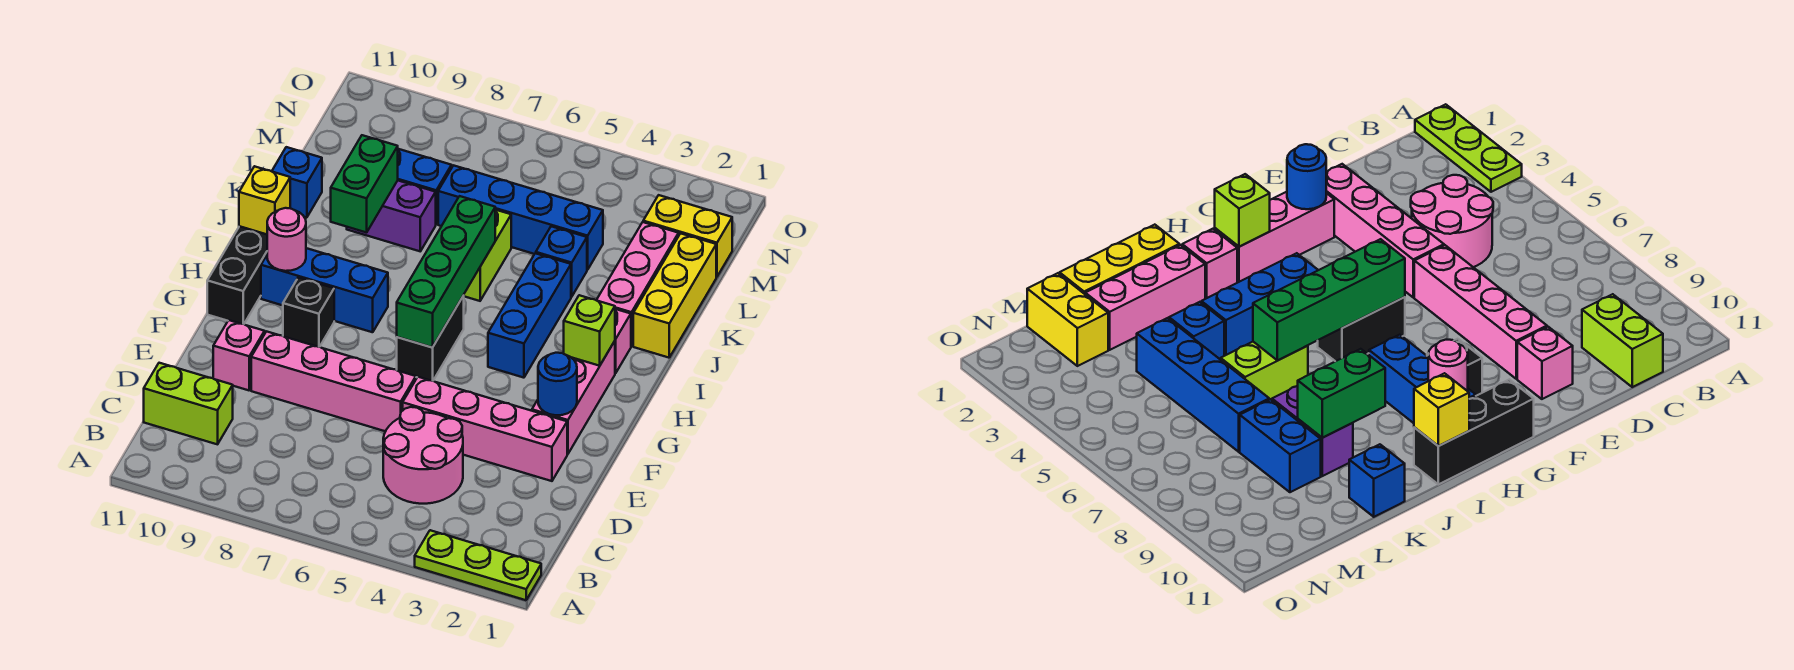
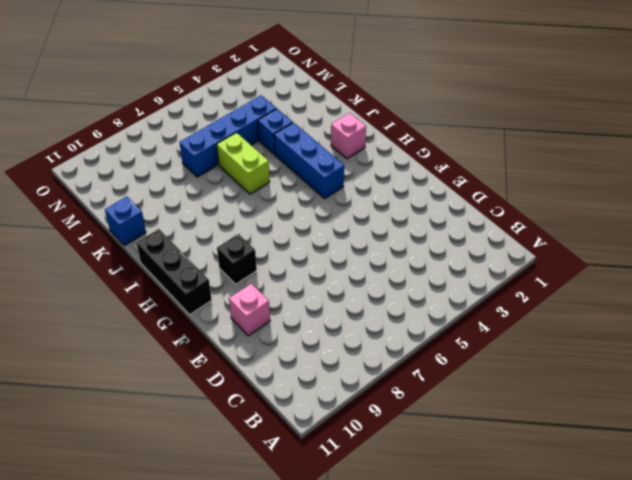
none -> lime 1x3 plate [415,530,541,600]
none -> pink 2x2 round brick [383,407,463,504]
none -> lime 1x2 brick [144,363,233,444]

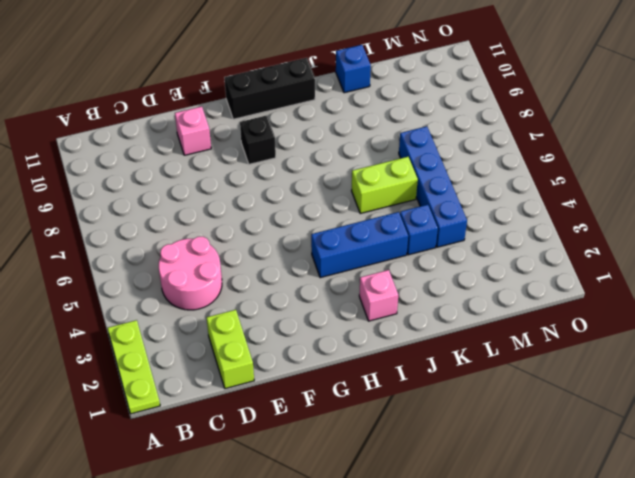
lime 1x2 brick [206,310,254,389] -> lime 1x2 brick moved to [144,363,233,444]
none -> pink 1x4 brick [403,377,567,481]
none -> pink 1x4 brick [251,331,416,431]
none -> pink 1x3 brick [532,341,615,454]

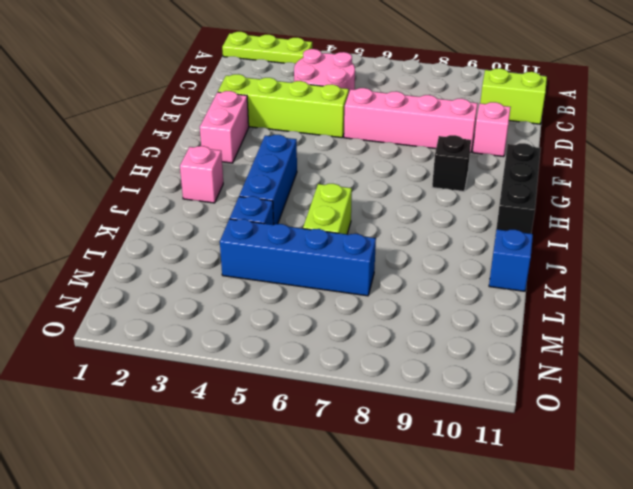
lime 1x4 brick [218,74,349,138] -> pink 1x4 brick [403,377,567,481]
pink 1x2 brick [200,91,249,163] -> pink 1x3 brick [532,341,615,454]
none -> black 1x2 brick [397,296,464,381]
none -> blue 1x3 brick [261,248,388,332]
none -> yellow 1x3 brick [633,233,716,358]

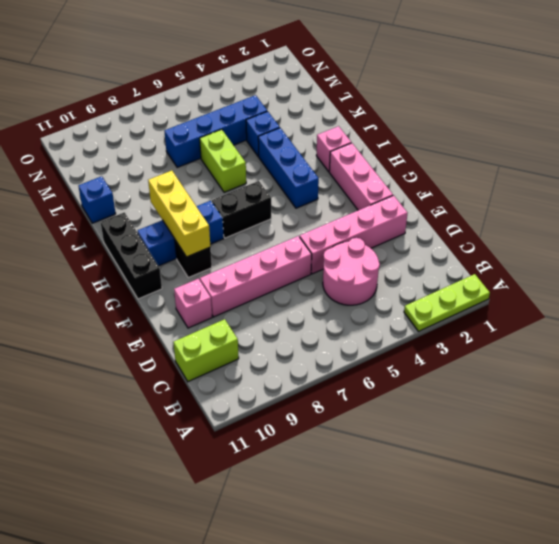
yellow 1x3 brick [148,171,210,257] -> yellow 1x3 brick moved to [633,233,716,358]
black 1x2 brick [212,181,271,238] -> black 1x2 brick turned to [397,296,464,381]
none -> pink 1x3 brick [597,222,679,346]
none -> purple 1x2 brick [347,181,436,251]
none -> blue 1x2 brick [398,149,452,224]

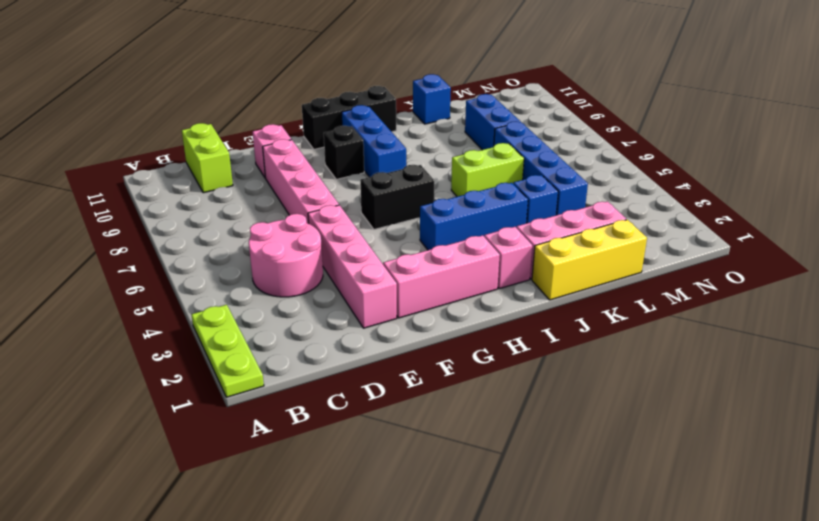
none -> purple 1x2 brick [347,181,436,251]
none -> yellow 1x2 brick [643,195,732,277]
none -> blue 1x1 round brick [538,353,577,415]

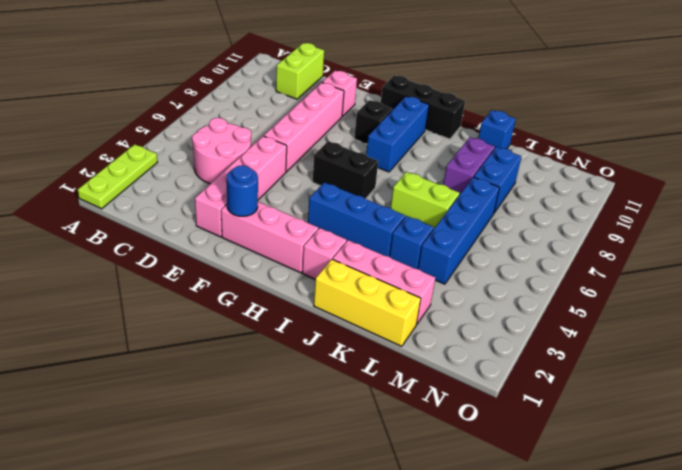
none -> yellow 1x2 brick [643,195,732,277]
none -> green 1x4 brick [397,196,495,348]
none -> lime 1x1 brick [564,295,615,366]

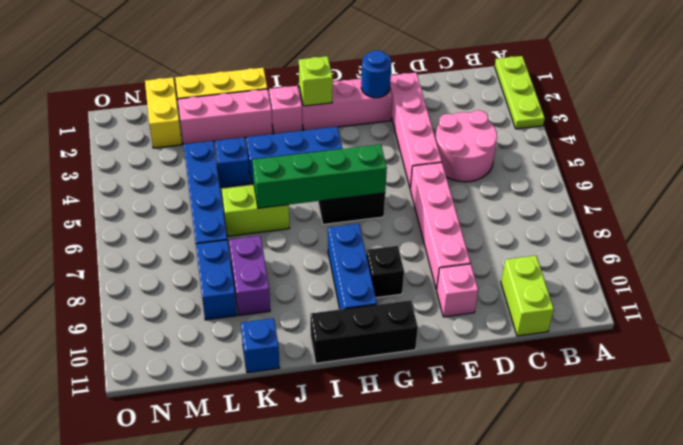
none -> pink 1x1 round brick [267,208,306,271]
none -> yellow 1x1 brick [239,166,290,234]
none -> green 1x2 brick [331,135,398,233]

